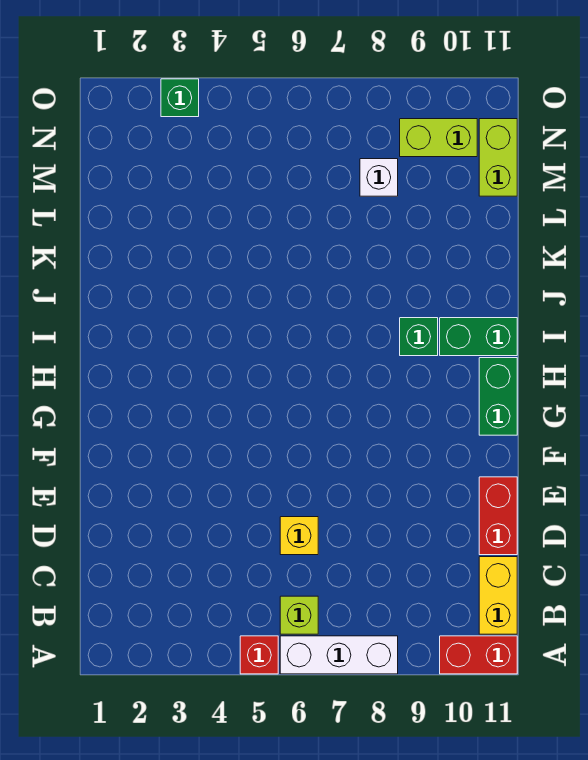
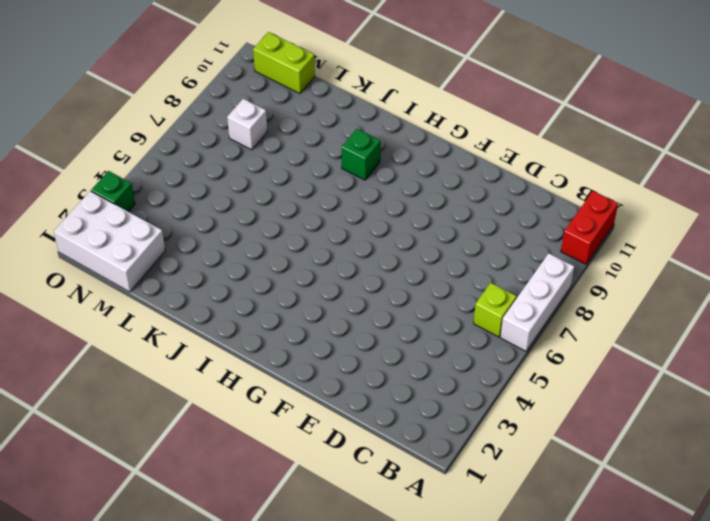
white 2x3 brick [54,191,165,292] -> none
none -> red 1x1 brick [240,636,278,674]
none -> yellow 1x2 brick [479,557,517,634]
none -> yellow 1x1 brick [280,517,318,555]

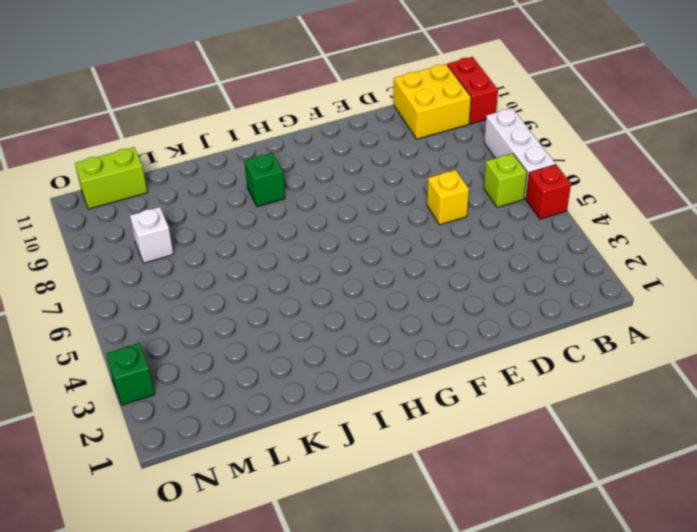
yellow 2x2 brick [394,64,471,139] -> yellow 1x2 brick [479,557,517,634]
none -> red 1x2 brick [479,477,517,555]
none -> green 1x2 brick [479,358,517,435]
none -> green 1x2 brick [440,318,517,356]

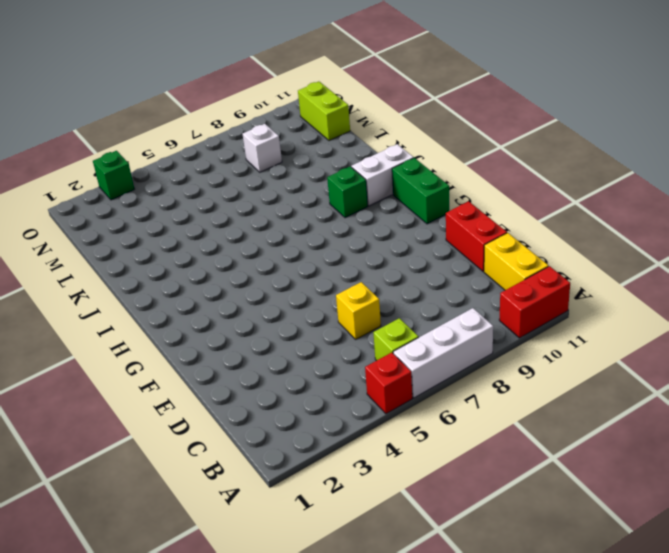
white 1x2 brick [351,144,414,206] -> green 1x2 brick [440,318,517,356]
none -> lime 1x2 brick [400,119,477,157]

